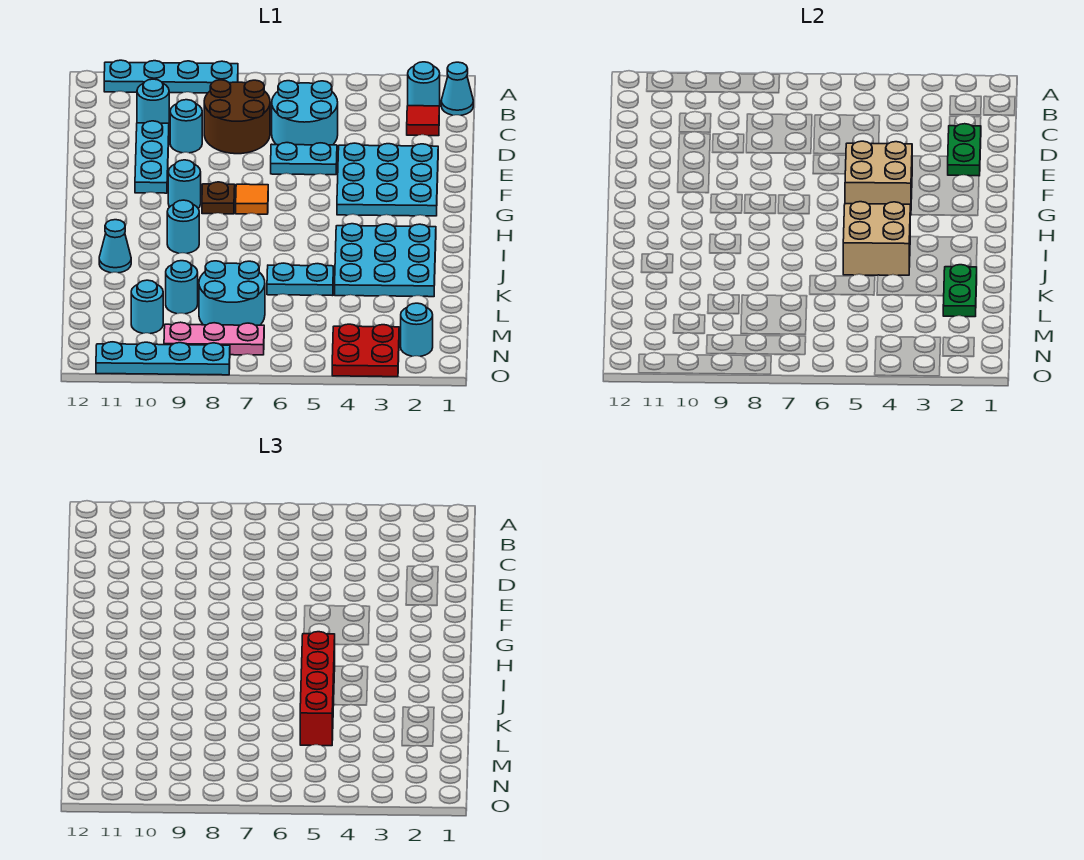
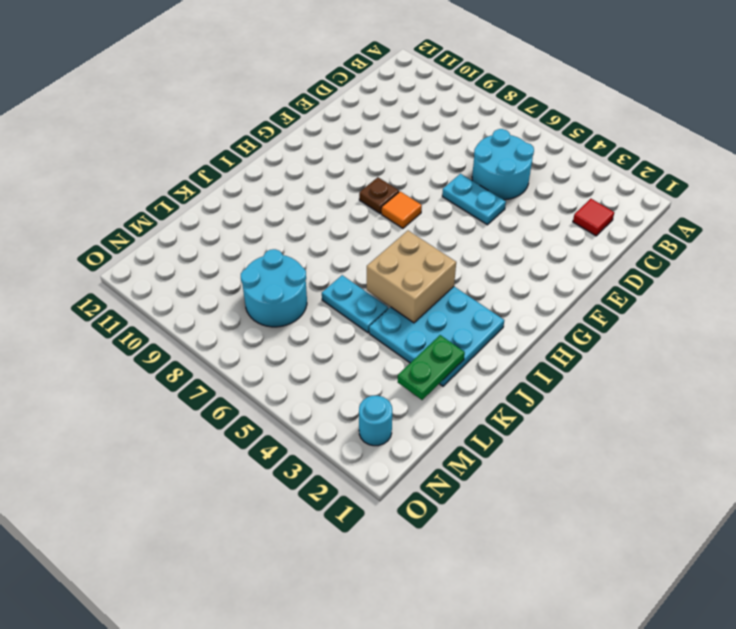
none -> cyan 1x4 plate [104,60,238,93]
none -> cyan 1x1 cone [441,62,473,115]
none -> cyan 1x1 round brick [408,62,440,106]
none -> brown 2x2 round brick [204,80,270,154]

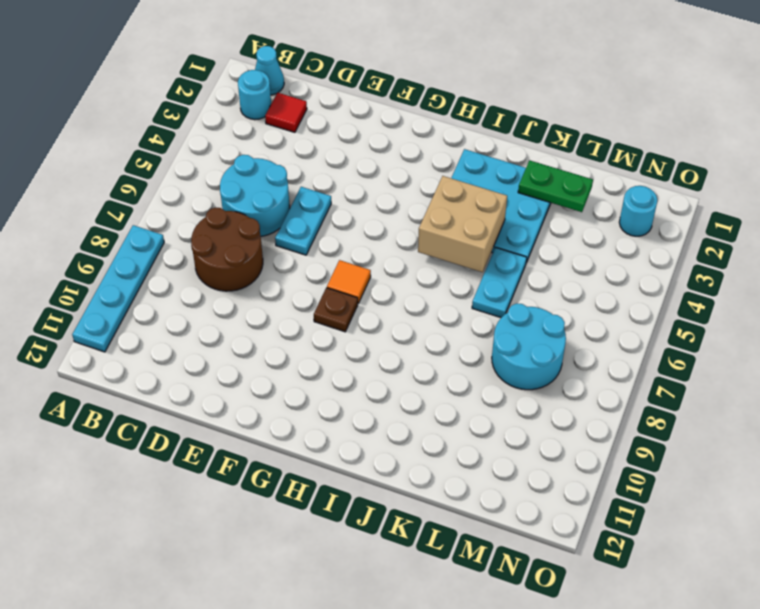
none -> cyan 1x1 round brick [137,79,169,123]
none -> cyan 1x1 round brick [170,100,202,153]
none -> cyan 1x3 plate [135,121,169,193]
none -> cyan 3x3 plate [337,143,438,216]

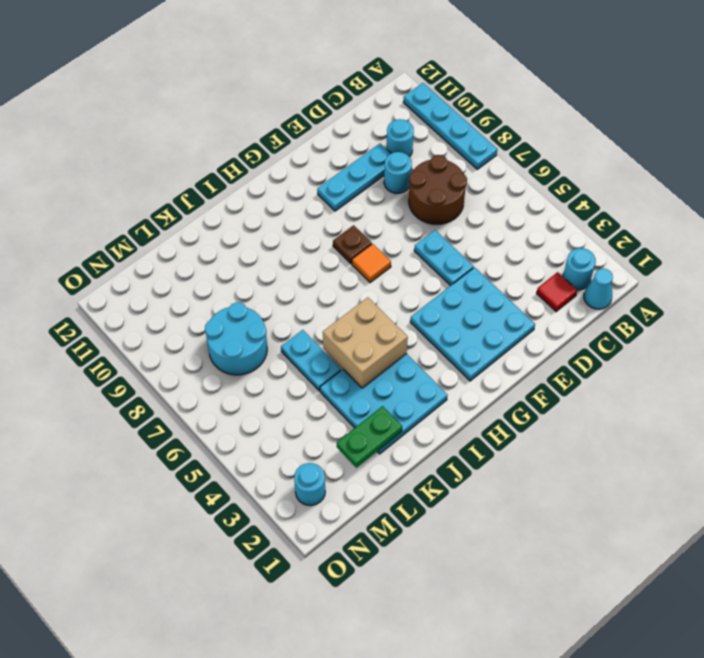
none -> cyan 2x2 round brick [272,81,338,145]
none -> cyan 1x1 round brick [168,160,201,208]
none -> cyan 1x1 round brick [167,200,199,253]
none -> cyan 1x1 cone [99,220,131,273]

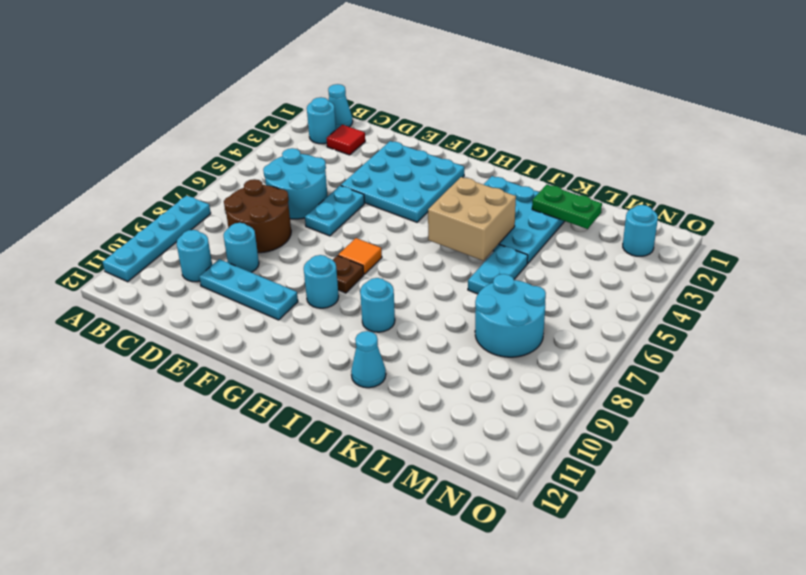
none -> cyan 1x1 round brick [166,261,198,314]
none -> cyan 1x1 round brick [131,280,163,334]
none -> red 2x2 plate [332,324,399,377]
none -> pink 1x3 plate [164,322,264,355]

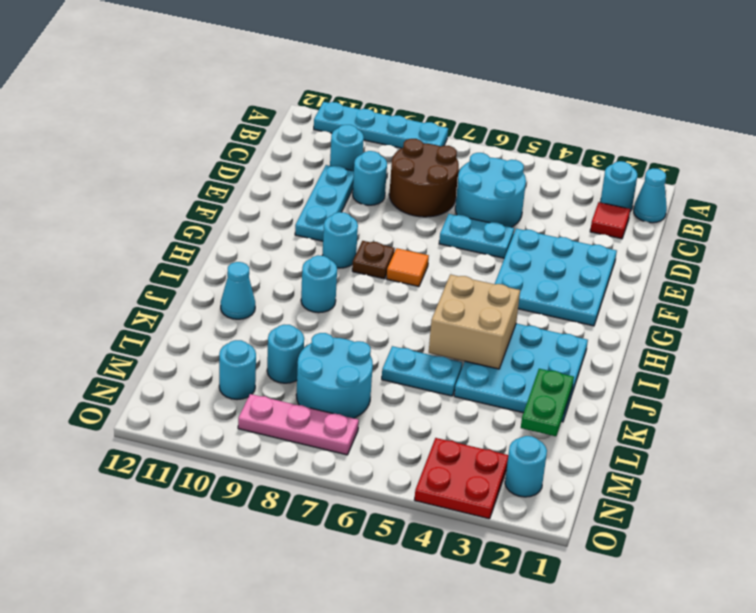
none -> cyan 1x4 plate [96,342,230,375]
none -> green 1x2 plate [948,124,981,176]
none -> tan 2x2 brick [845,141,912,215]
none -> red 1x4 brick [300,632,335,746]

